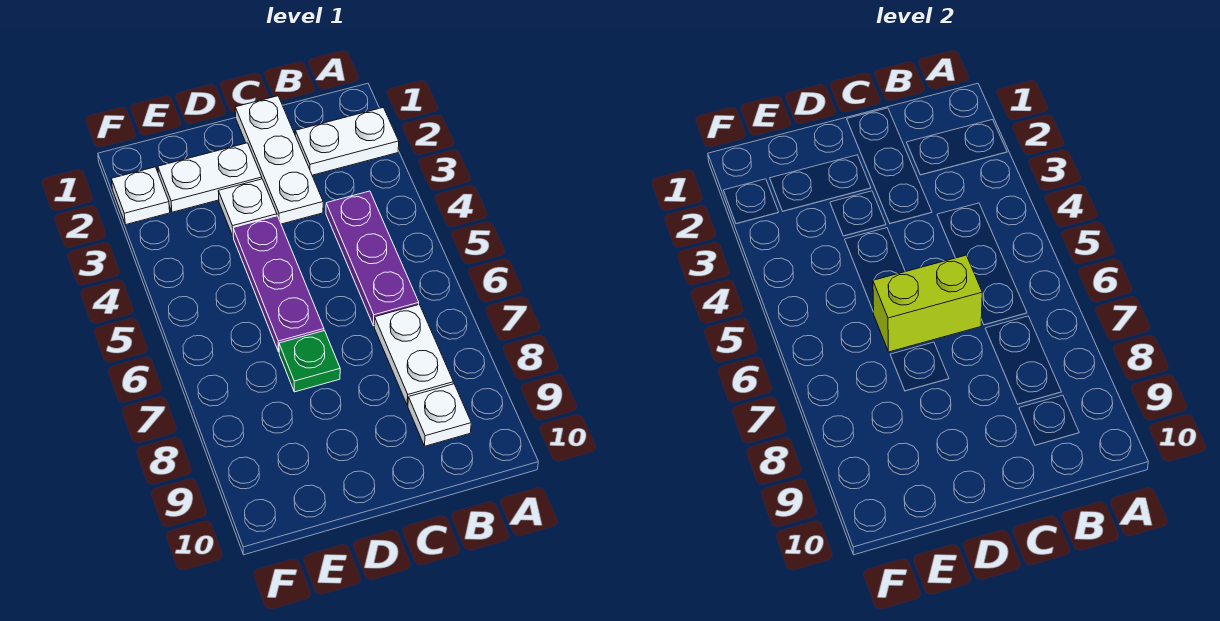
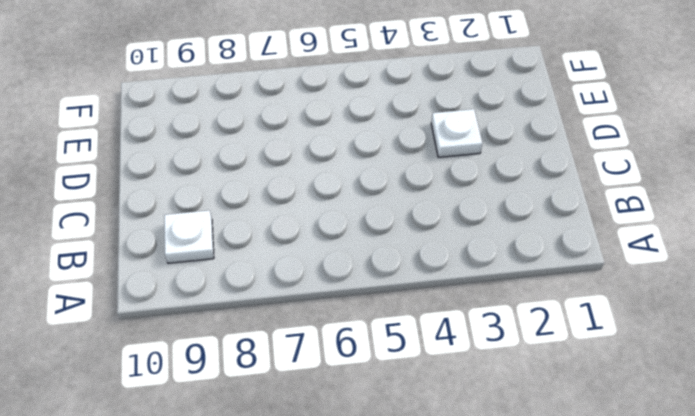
none -> white 1x2 plate [295,108,399,175]
none -> purple 1x3 plate [326,191,419,326]

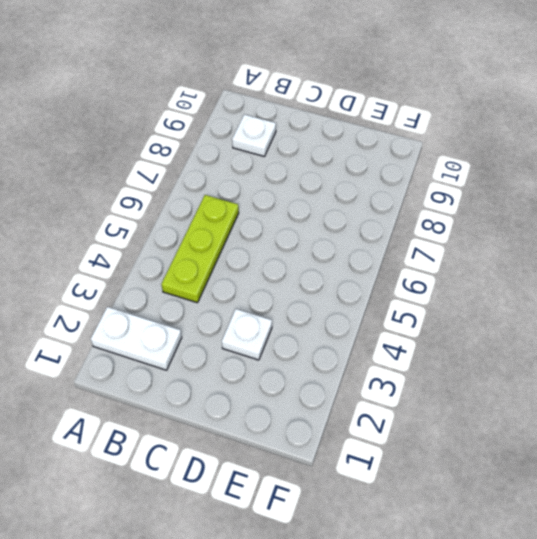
lime 1x3 plate [161,195,239,303] -> purple 1x3 plate [326,191,419,326]
none -> white 1x2 plate [374,304,453,405]
none -> white 1x3 plate [235,96,323,224]

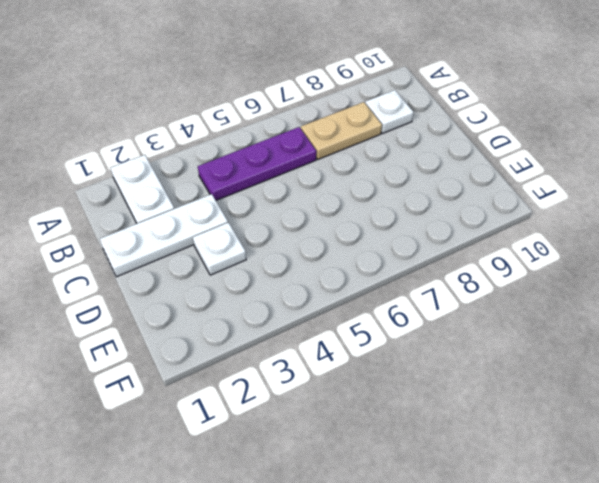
tan 1x2 plate [301,102,382,159] -> white 1x2 plate [374,304,453,405]
none -> white 1x2 plate [158,143,262,212]
none -> purple 1x3 plate [233,216,324,352]

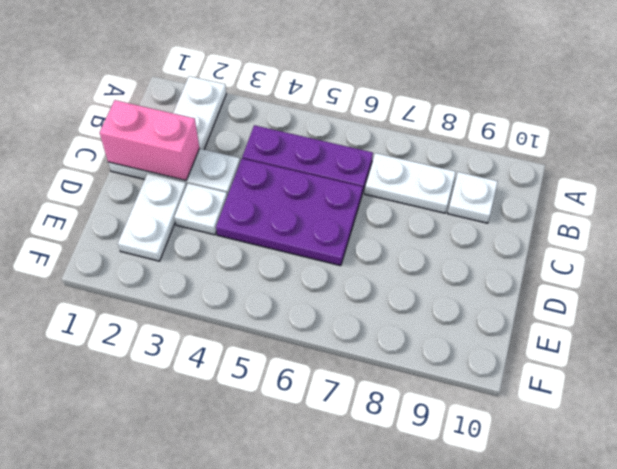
pink 1x2 brick [100,100,199,180] -> none
purple 2x3 plate [216,159,363,266] -> purple 1x3 plate [233,216,324,352]
none -> green 1x1 plate [279,331,340,392]
none -> white 1x1 plate [112,167,170,224]

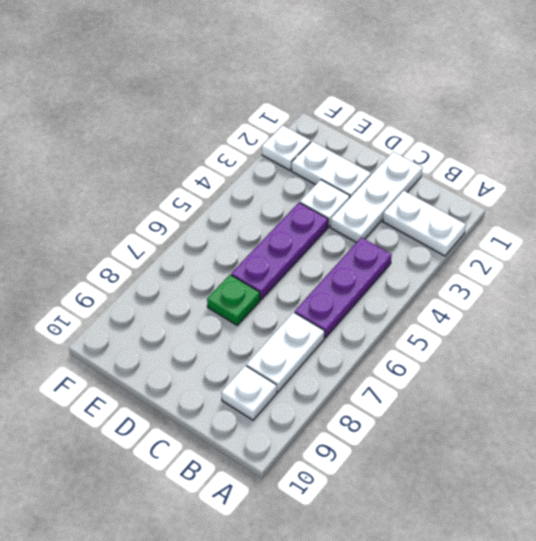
none -> lime 1x2 brick [873,255,982,352]

